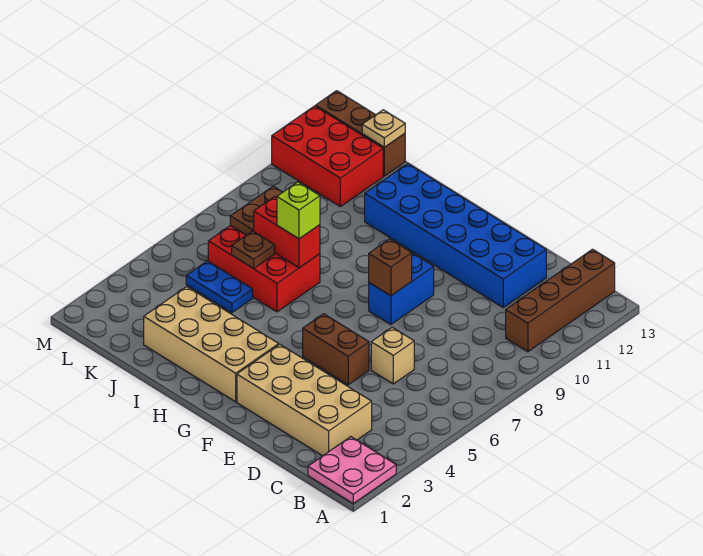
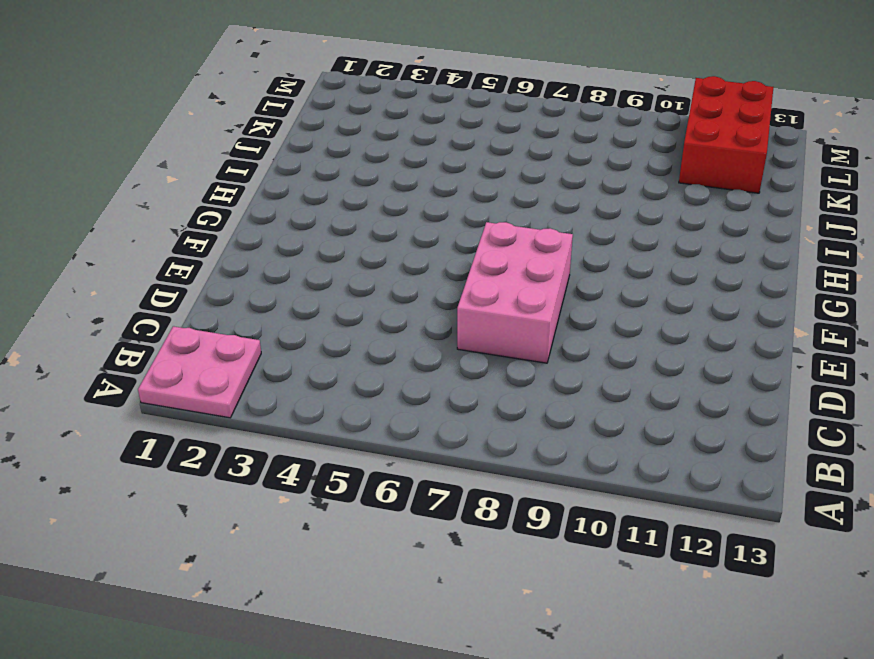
pink 2x3 brick [457,222,573,363] -> blue 1x2 brick [369,253,434,325]
none -> brown 1x4 brick [506,249,615,352]
none -> tan 2x4 brick [237,344,372,456]
none -> tan 1x1 brick [371,327,414,384]

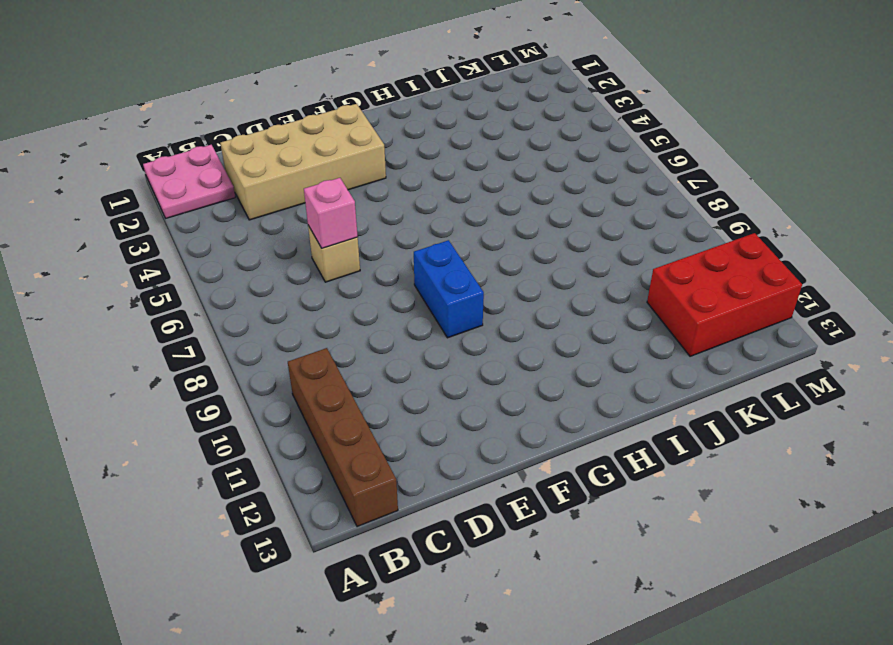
pink 1x1 brick [304,178,358,248] -> none
none -> blue 2x6 brick [365,164,546,307]
none -> brown 1x2 brick [303,314,369,385]
none -> tan 2x4 brick [144,287,279,402]

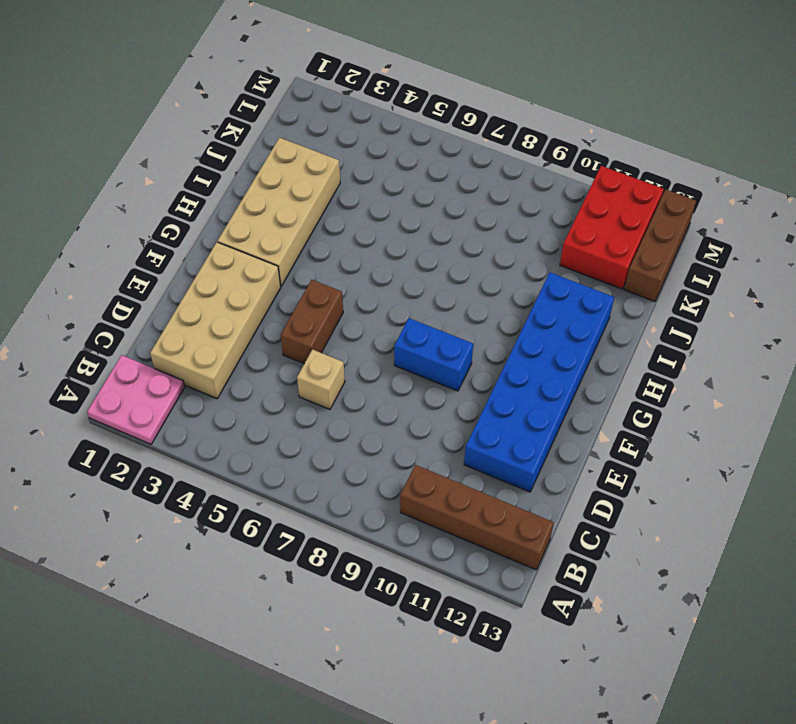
none -> red 2x3 brick [208,225,320,312]
none -> blue 1x2 plate [186,261,253,313]
none -> brown 1x1 brick [369,239,412,296]

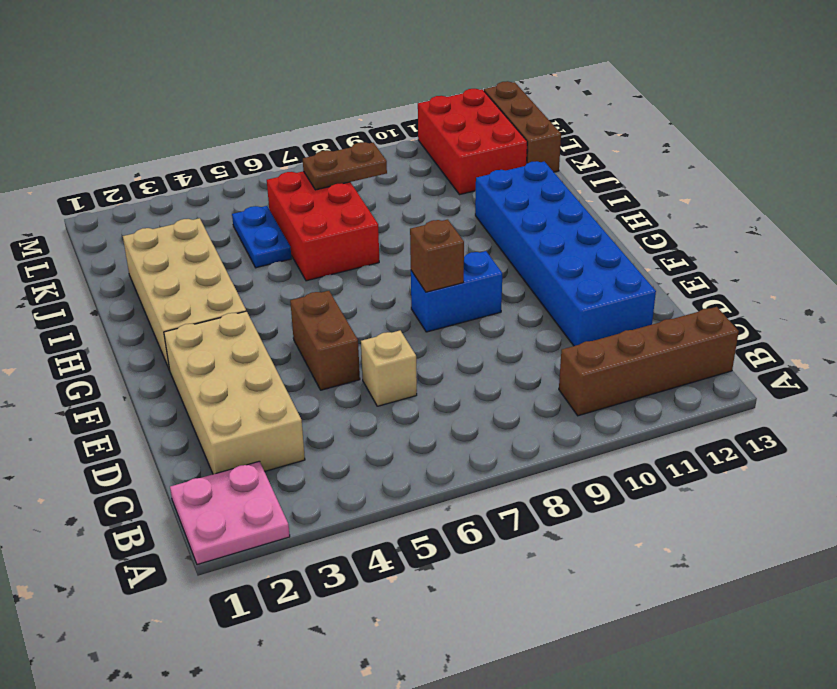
none -> red 1x2 brick [254,197,320,268]
none -> brown 1x1 plate [232,231,275,268]
none -> tan 1x1 plate [362,110,405,147]

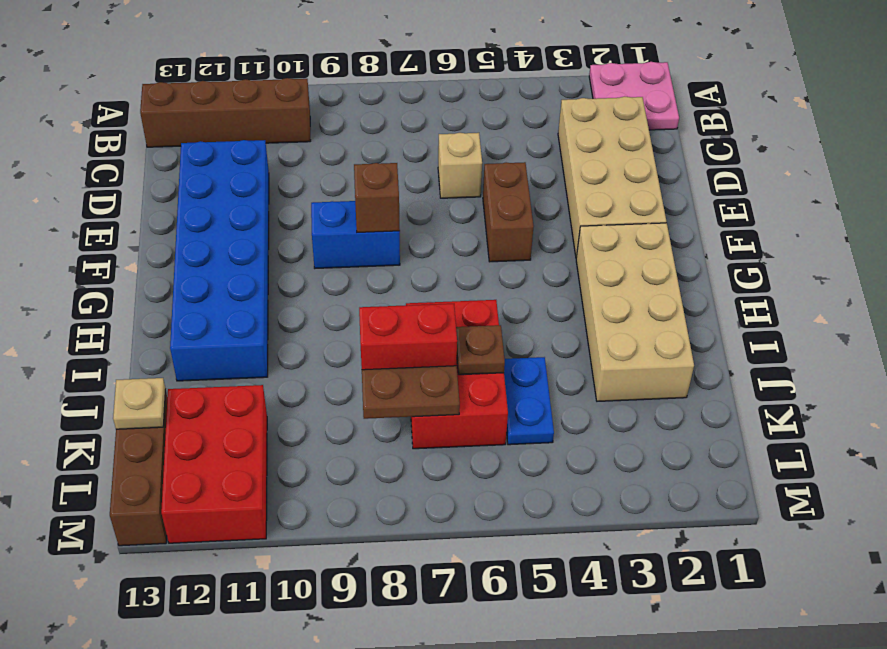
red 1x2 brick [359,304,457,370] -> red 1x2 brick turned to [254,197,320,268]
none -> lime 1x1 brick [277,182,320,239]

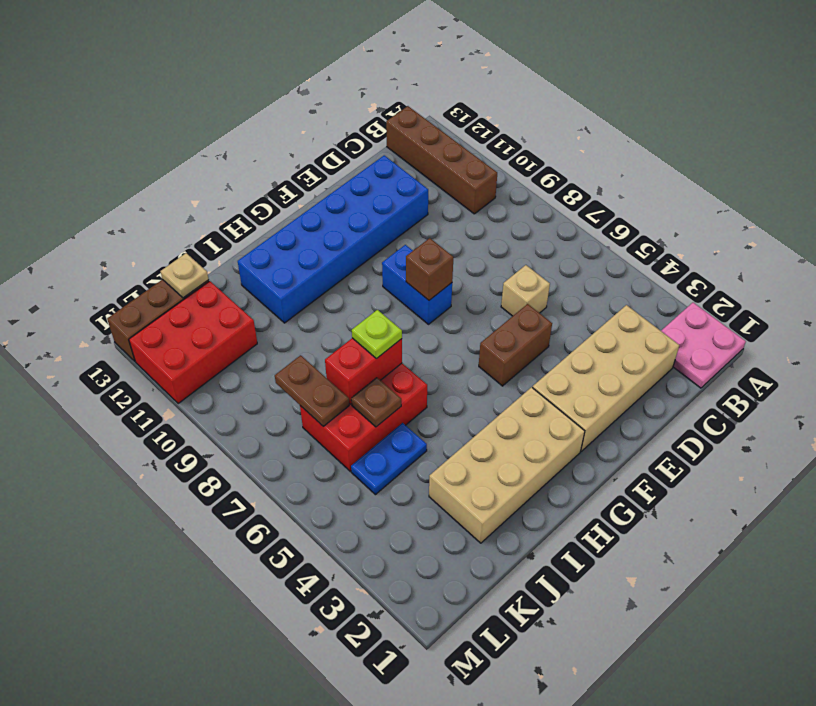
lime 1x1 plate [352,310,402,359] -> lime 1x1 brick [277,182,320,239]

